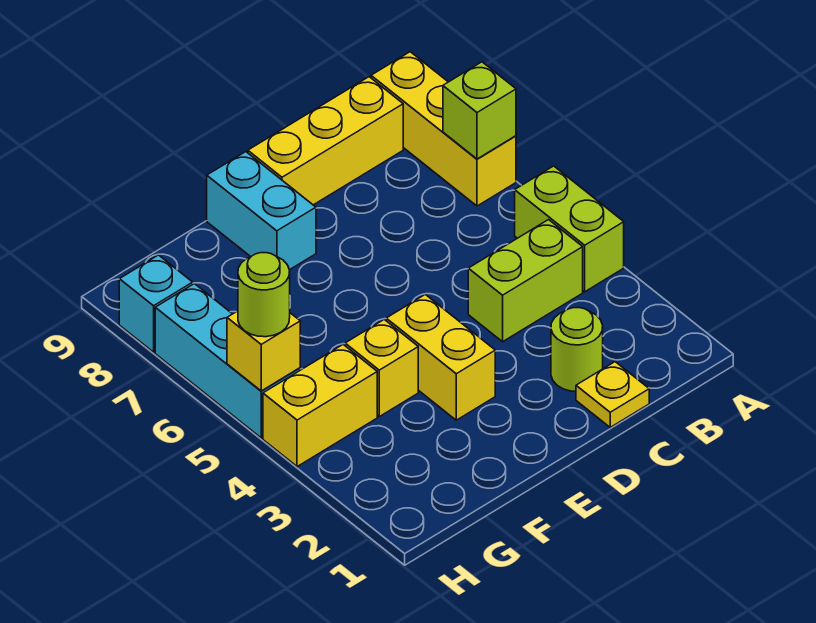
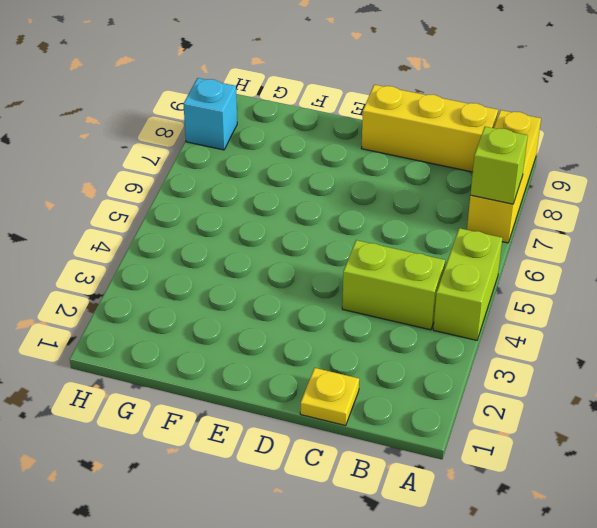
none -> lime 1x1 round brick [551,308,603,391]
none -> yellow 1x2 brick [386,294,495,420]
none -> cyan 1x2 brick [207,152,316,270]

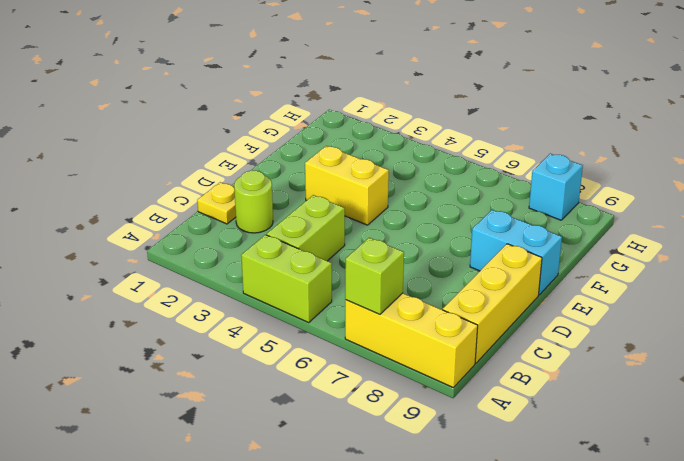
none -> yellow 1x1 brick [345,320,418,417]
none -> yellow 1x2 brick [263,345,377,467]
none -> cyan 1x3 brick [155,284,300,438]

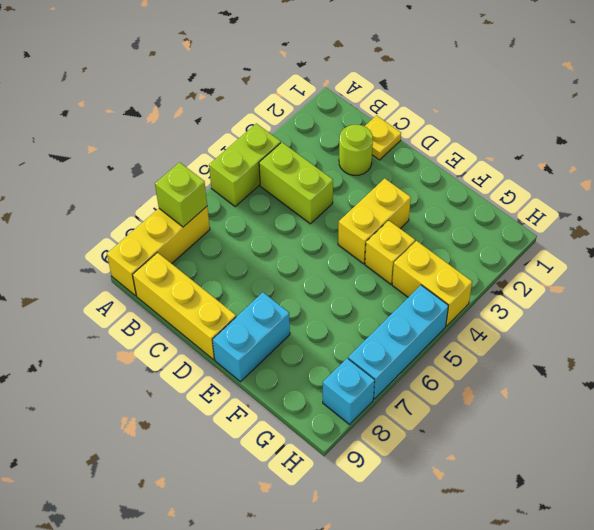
none -> yellow 1x1 brick [227,311,300,391]
none -> lime 1x1 round brick [238,253,290,337]

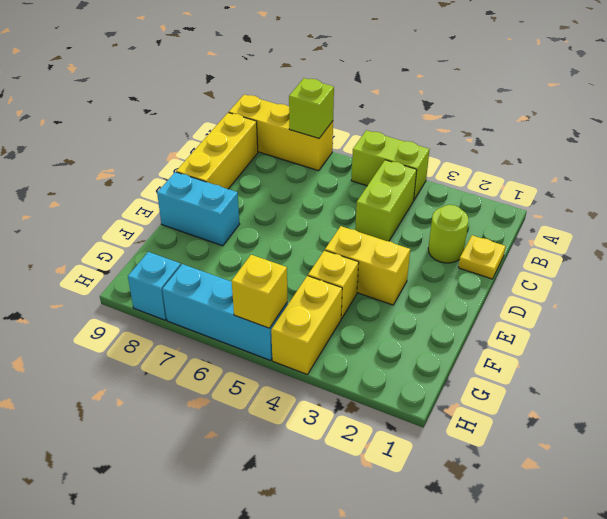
none -> lime 1x1 round brick [238,253,290,337]

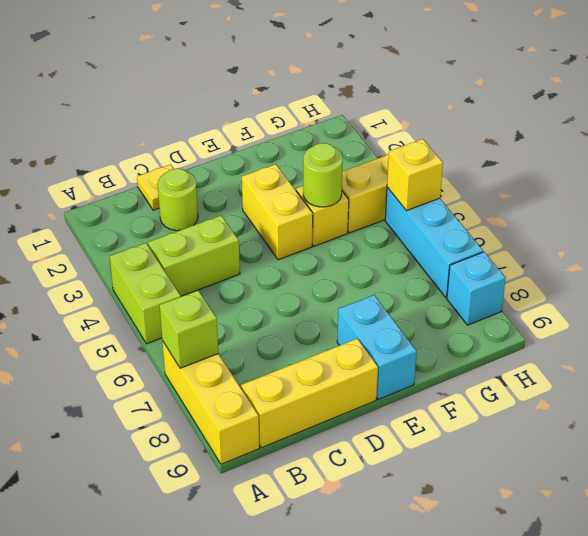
lime 1x1 round brick [303,143,343,207] -> lime 1x1 round brick moved to [238,253,290,337]

